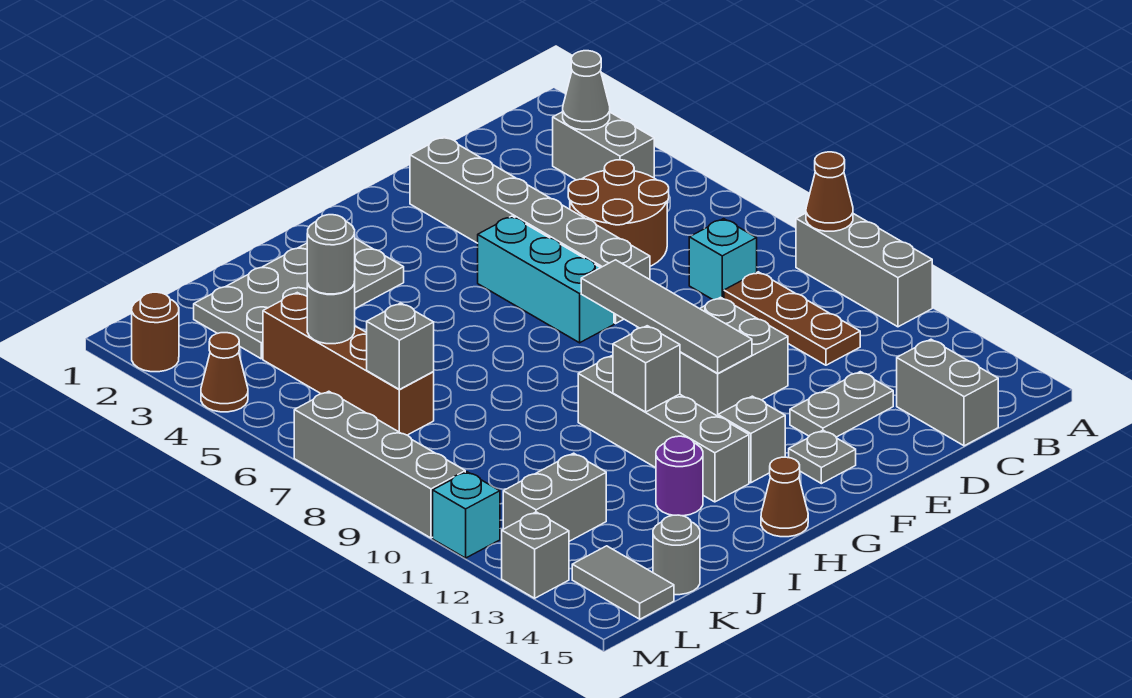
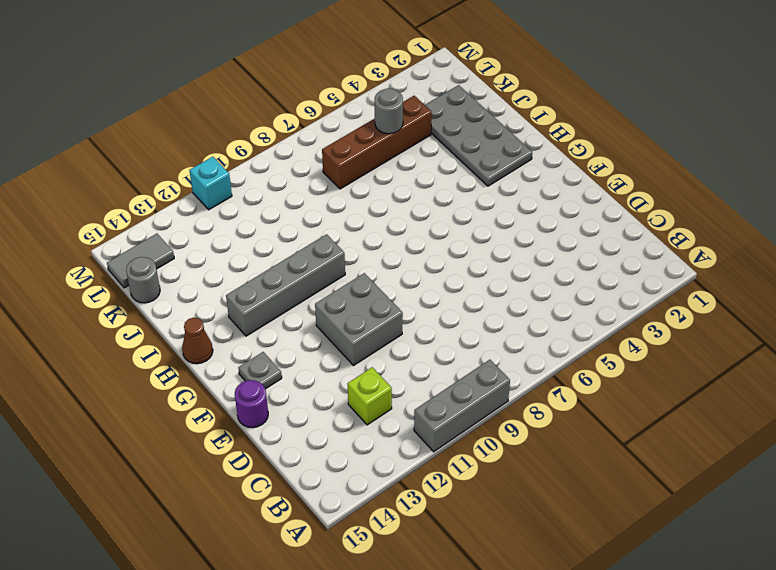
lime 1x1 brick [347,367,392,425] -> none
purple 1x1 round brick [235,380,268,428] -> purple 1x1 round brick moved to [656,436,703,516]
none -> grey 1x2 brick [553,112,654,180]
none -> brown 2x2 round brick [568,160,669,266]
none -> cyan 1x1 brick [689,219,757,300]
none -> brown 1x3 plate [724,272,860,365]

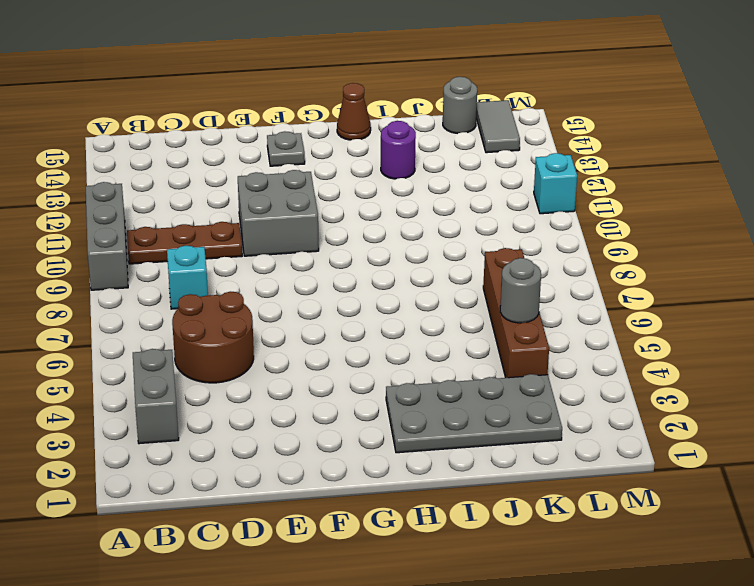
brown 1x3 plate [127,222,242,264] -> brown 1x3 plate turned to [724,272,860,365]
none -> grey 1x2 brick [897,339,998,446]
none -> grey 1x2 plate [790,372,893,437]
none -> grey 1x6 brick [410,137,650,323]
none -> cyan 1x3 brick [478,216,614,343]

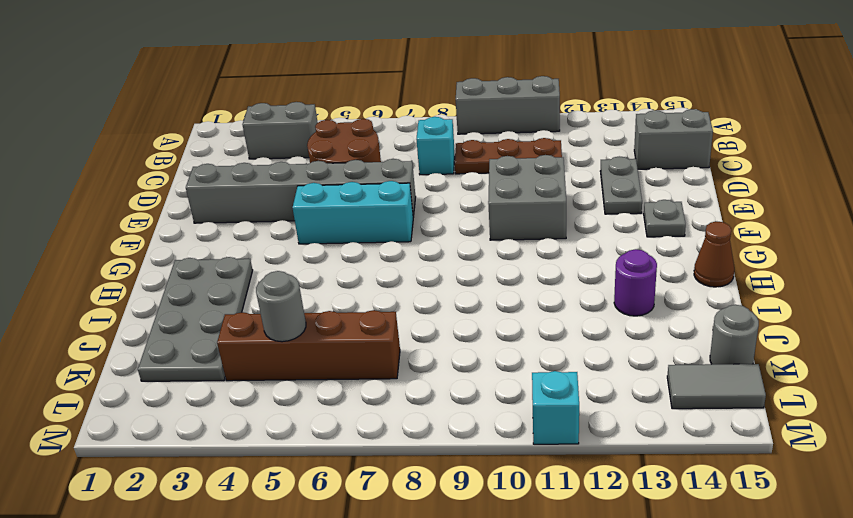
none -> grey 1x1 brick [718,396,785,483]
none -> grey 1x4 brick [578,355,749,502]
none -> grey 1x2 brick [503,453,606,541]
none -> brown 1x1 round brick [132,292,179,372]

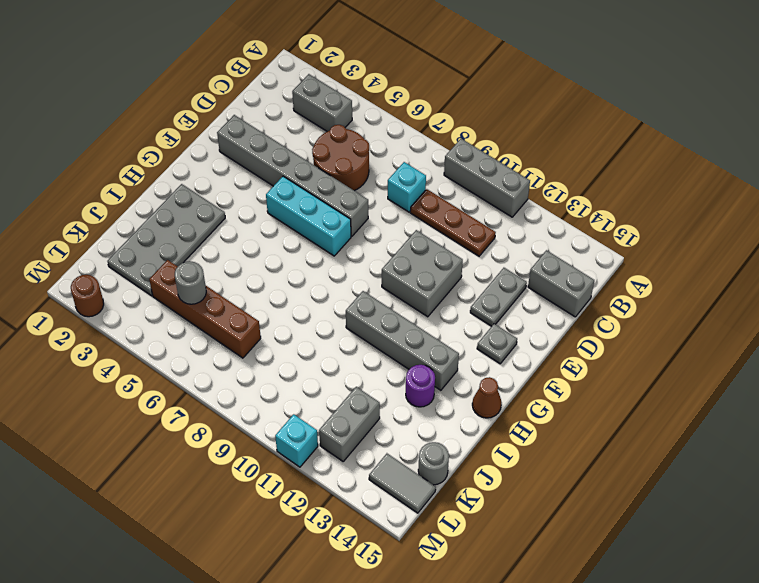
none -> grey 1x1 brick [718,396,785,483]
none -> brown 1x1 cone [201,333,248,412]
none -> grey 1x4 brick [294,391,465,538]
none -> grey 1x1 brick [502,512,569,598]

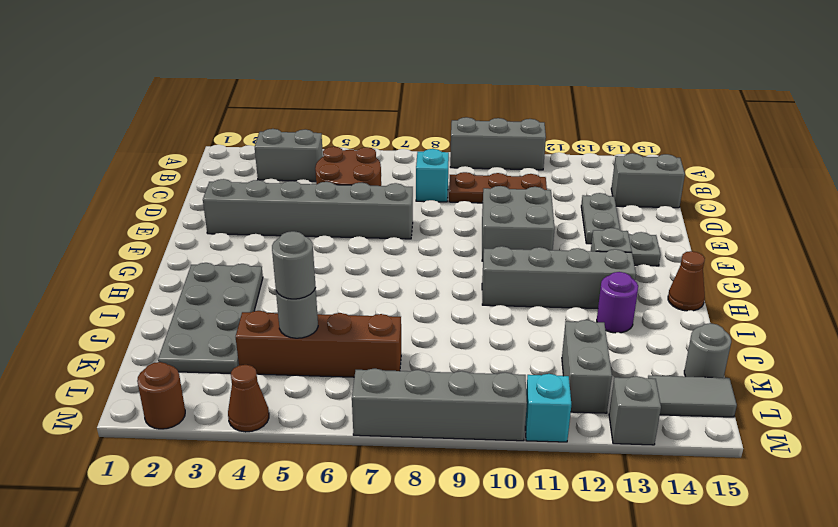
none -> cyan 1x3 brick [478,216,614,343]
none -> brown 1x1 cone [806,152,853,231]
none -> grey 1x1 cone [563,51,610,130]
none -> grey 1x4 tile [581,260,752,373]

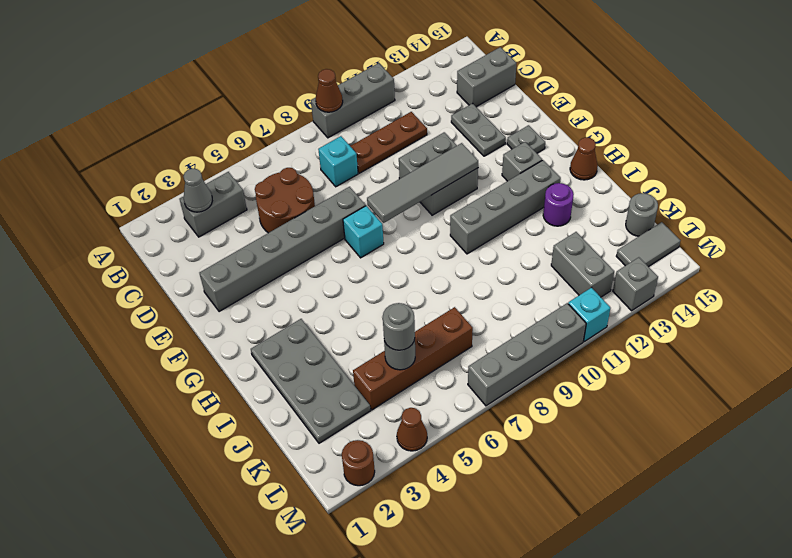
cyan 1x1 brick [343,206,384,258] -> cyan 1x3 brick [478,216,614,343]
none -> grey 1x1 brick [613,326,680,412]
none -> grey 1x1 brick [367,303,434,389]

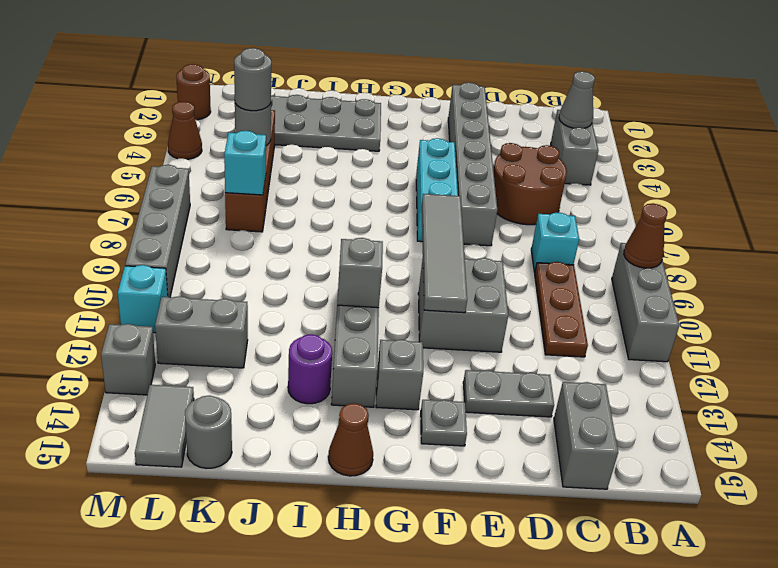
cyan 1x1 brick [224,131,266,195] -> grey 1x1 brick [367,303,434,389]

